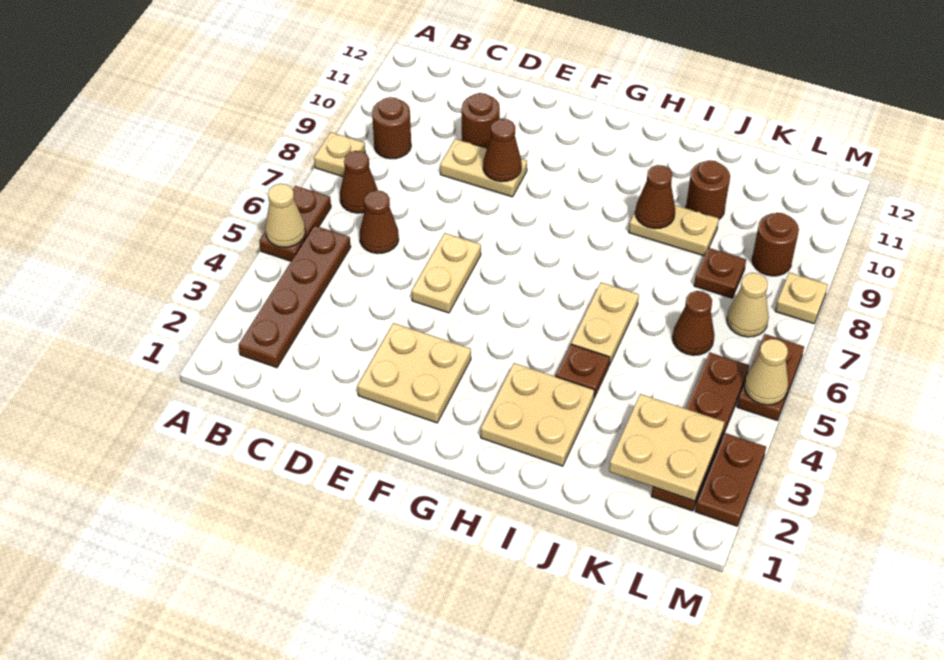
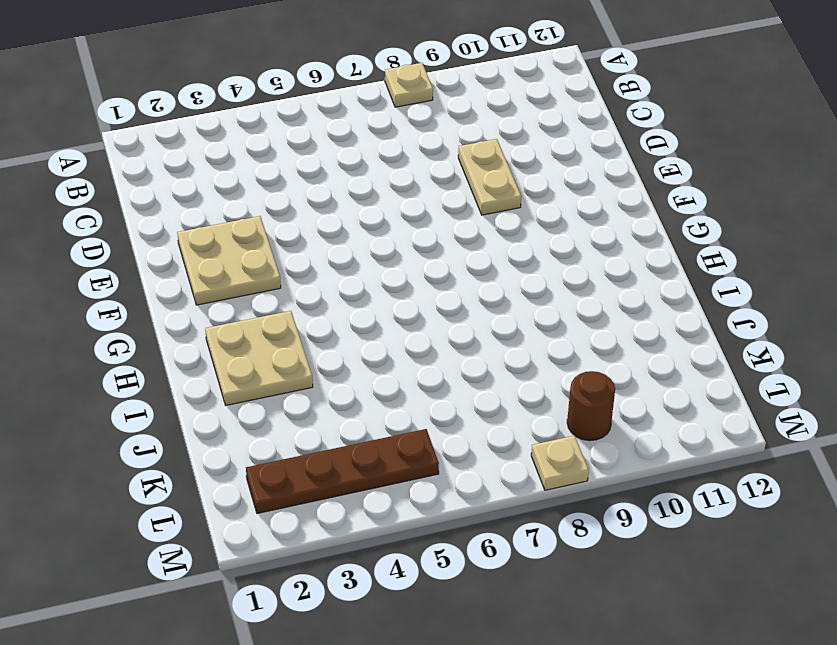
none -> brown 1x2 plate [259,186,331,261]
none -> brown 1x4 plate [238,226,351,368]
none -> brown 1x1 cone [340,151,378,213]

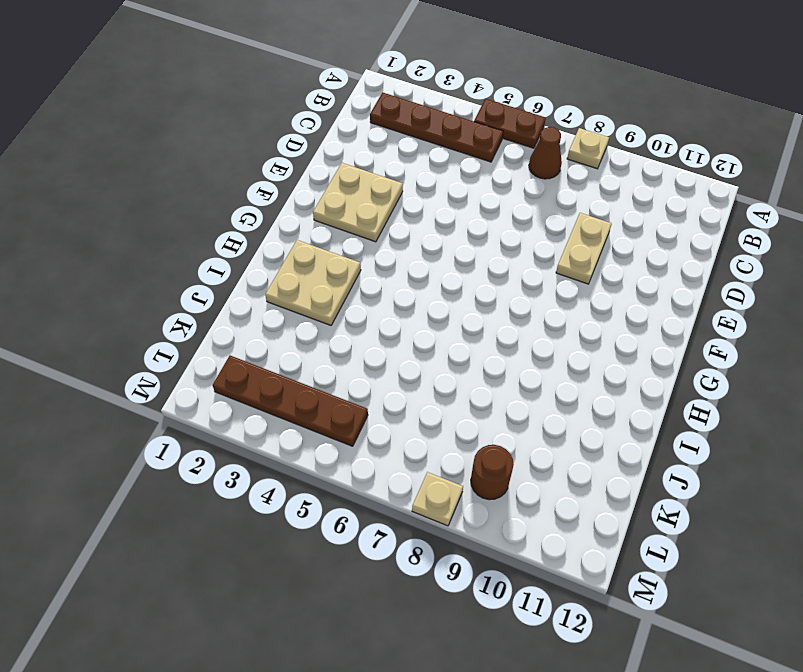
none -> brown 1x1 round brick [372,97,411,159]
none -> brown 1x1 cone [360,191,399,254]
none -> brown 1x1 round brick [462,93,500,148]

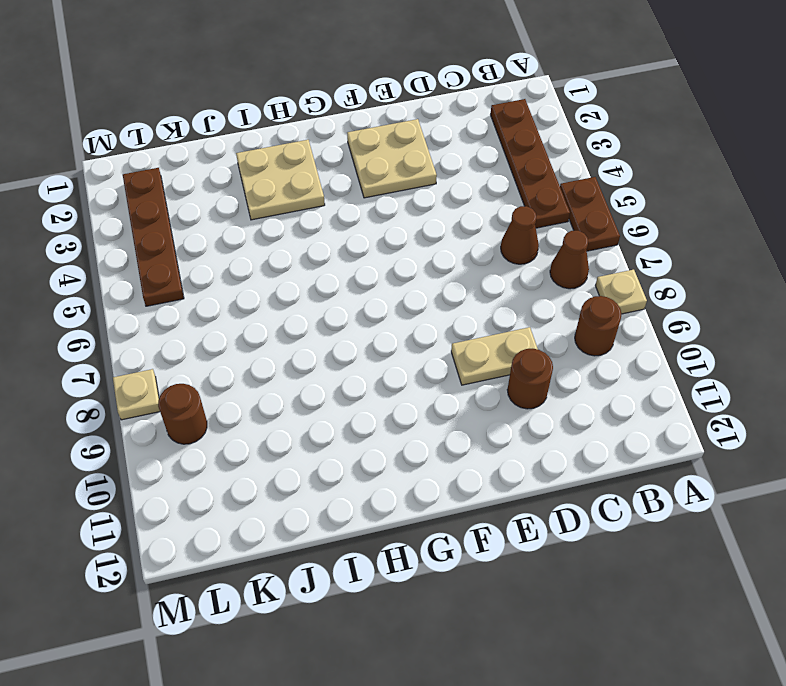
none -> tan 1x2 plate [412,233,481,313]
none -> brown 1x1 plate [556,344,610,398]
none -> tan 1x2 plate [571,282,639,365]

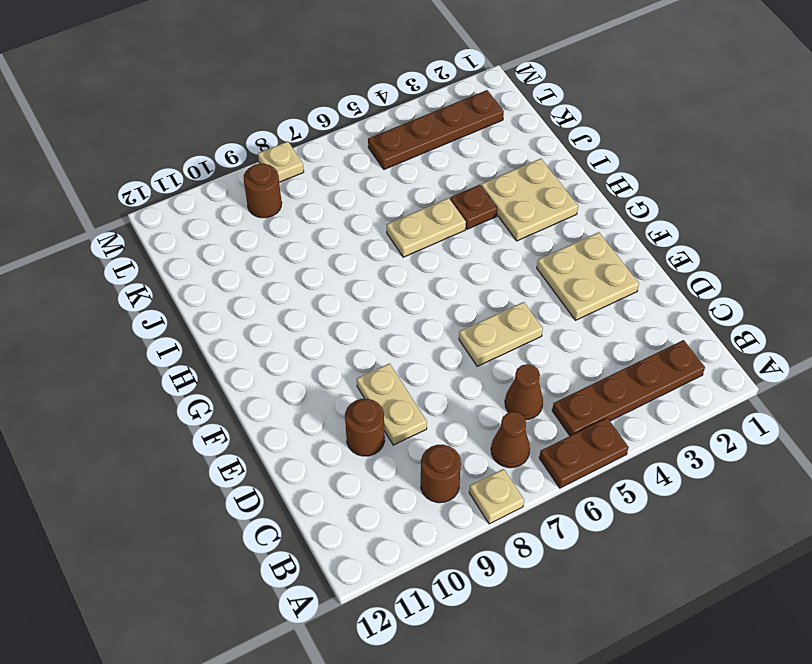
none -> tan 1x2 plate [629,205,719,256]
none -> brown 1x1 round brick [686,160,730,219]
none -> brown 1x1 cone [672,291,714,355]

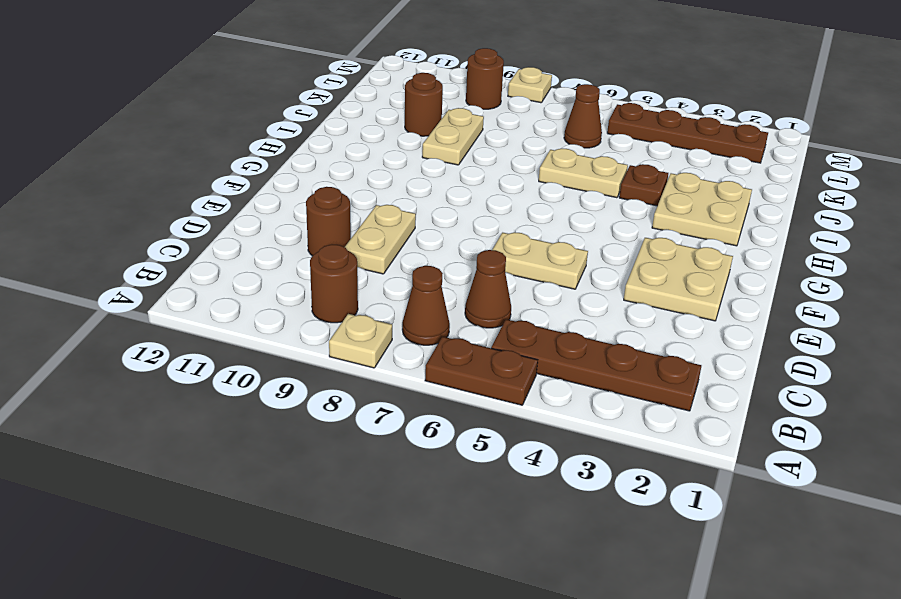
none -> brown 1x1 plate [694,248,746,298]
none -> tan 1x1 cone [727,273,769,337]
none -> brown 1x2 plate [695,433,766,526]

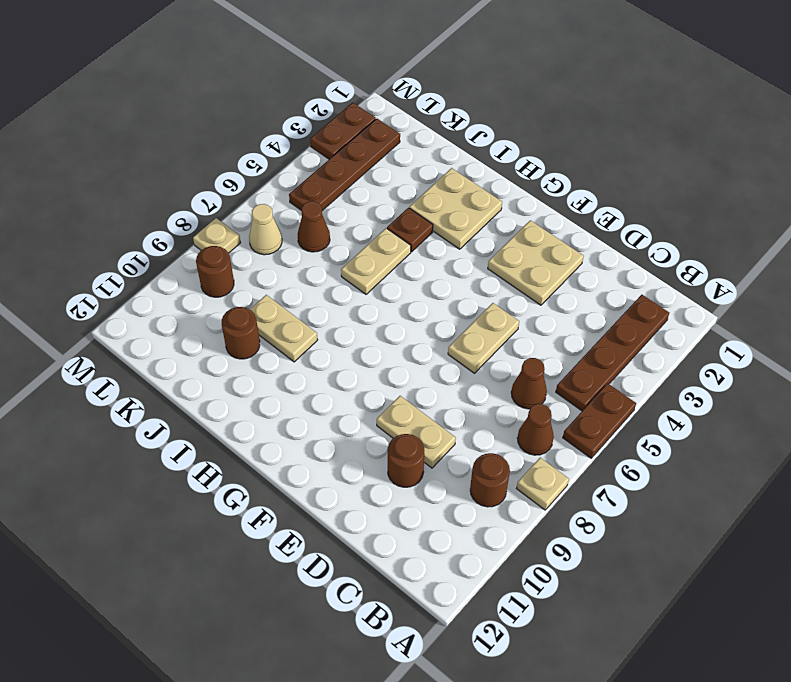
none -> brown 1x1 plate [694,248,746,298]
none -> brown 1x2 plate [737,334,804,421]
none -> tan 1x1 cone [265,184,305,247]

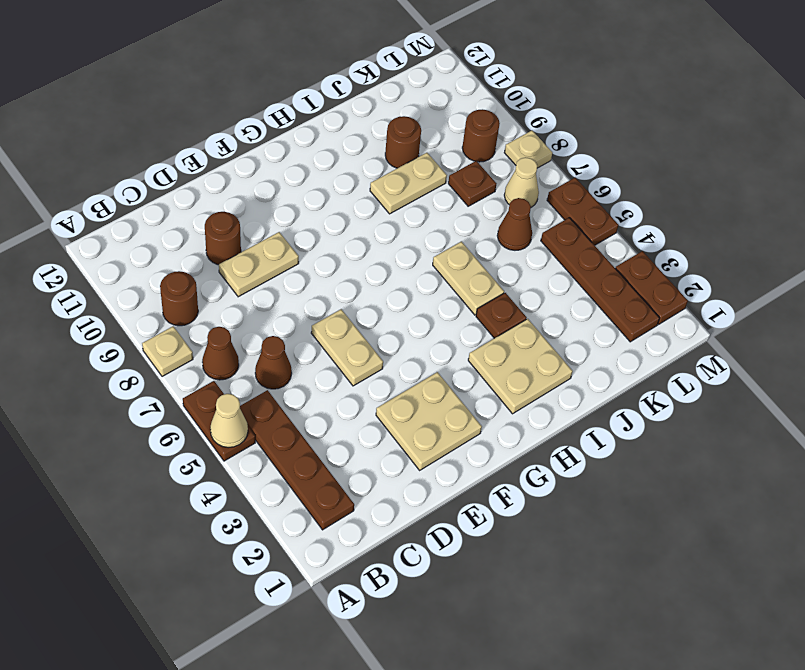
none -> brown 1x1 cone [483,119,522,182]
none -> brown 1x1 cone [635,165,675,229]
none -> tan 2x2 plate [609,394,724,501]

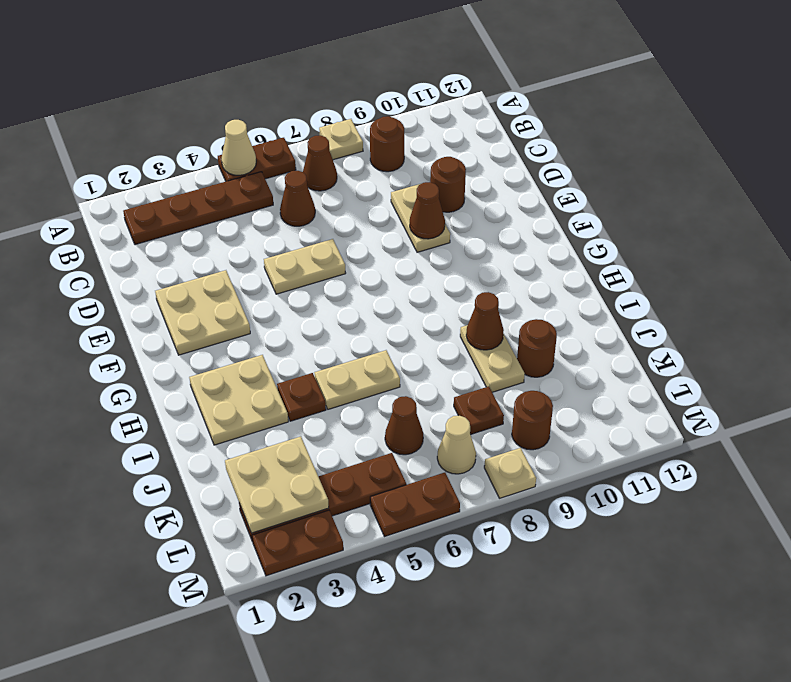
none -> tan 1x1 cone [744,339,788,405]

